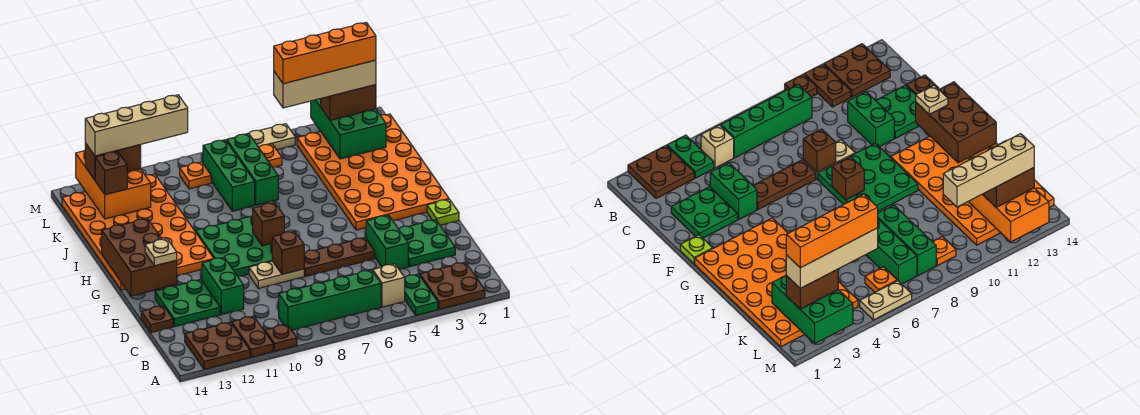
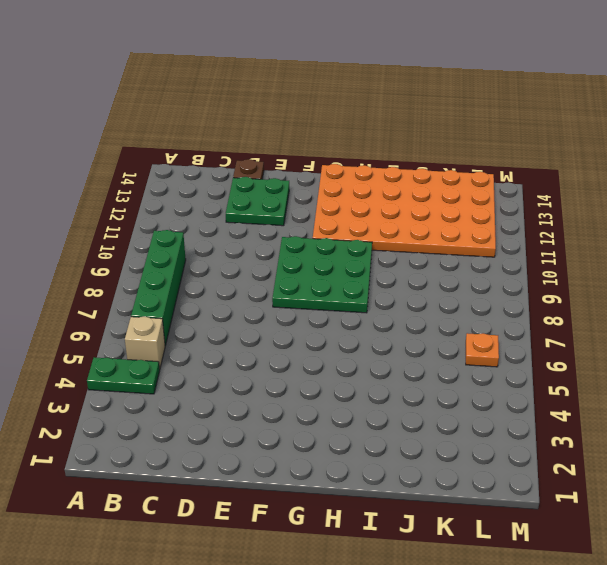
none -> brown 2x2 plate [420,262,485,309]
none -> brown 1x1 plate [265,325,297,351]
none -> brown 1x2 plate [232,316,273,357]
none -> brown 2x2 plate [185,322,250,369]

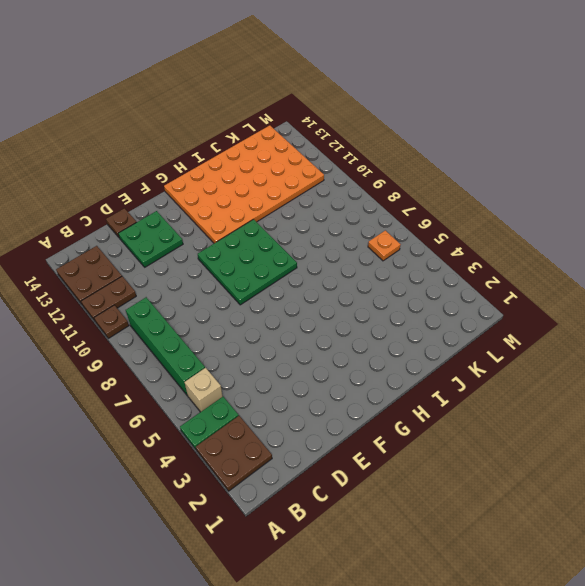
none -> green 2x2 plate [399,220,455,267]
none -> green 1x2 brick [366,215,408,269]
none -> green 1x2 brick [202,257,244,315]
none -> brown 1x3 plate [304,238,375,276]

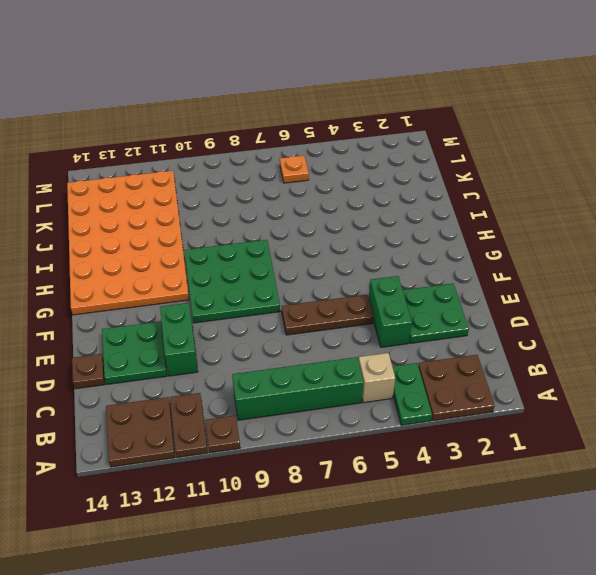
none -> tan 1x2 plate [249,261,304,288]
none -> lime 1x1 plate [427,199,459,225]
none -> orange 4x6 plate [297,114,449,230]
none -> green 1x3 brick [227,134,278,205]

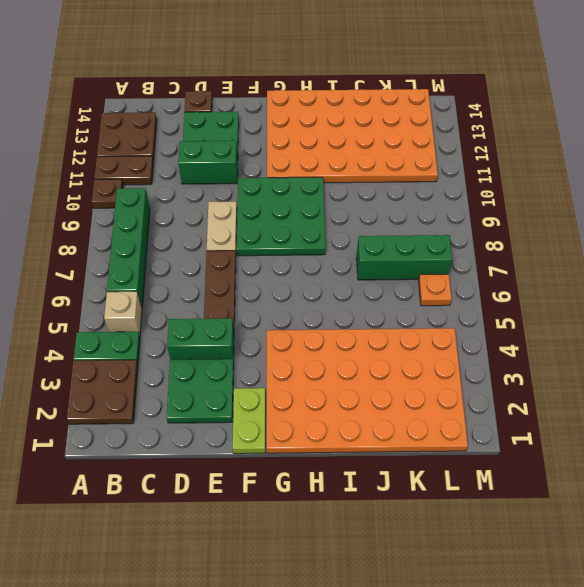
lime 1x2 plate [233,388,265,454] -> lime 1x1 plate [427,199,459,225]
none -> green 1x3 brick [203,140,255,211]
none -> orange 1x1 plate [180,162,211,189]
none -> tan 1x2 plate [244,124,295,150]
none -> brown 1x1 brick [272,231,304,274]

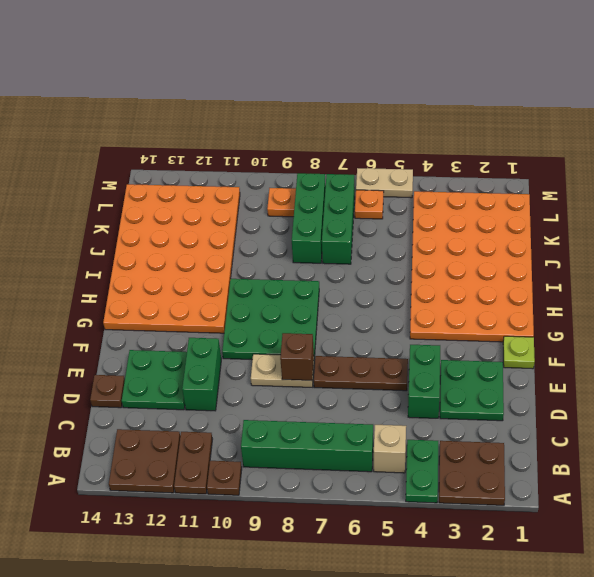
none -> brown 2x3 brick [102,218,177,296]
none -> brown 1x1 brick [253,203,284,246]
none -> green 2x3 brick [311,99,386,159]
none -> orange 2x3 brick [76,151,151,219]

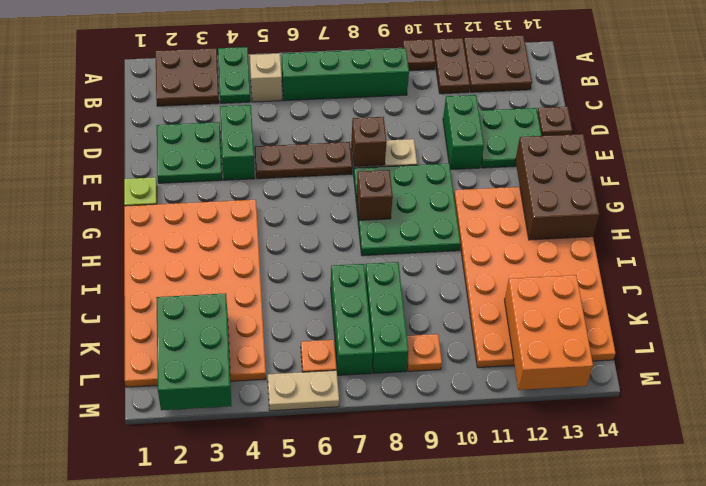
none -> tan 1x1 plate [145,239,177,266]
none -> brown 1x1 brick [95,151,127,195]
none -> brown 1x2 brick [321,85,376,120]
none -> brown 1x2 brick [85,143,141,180]

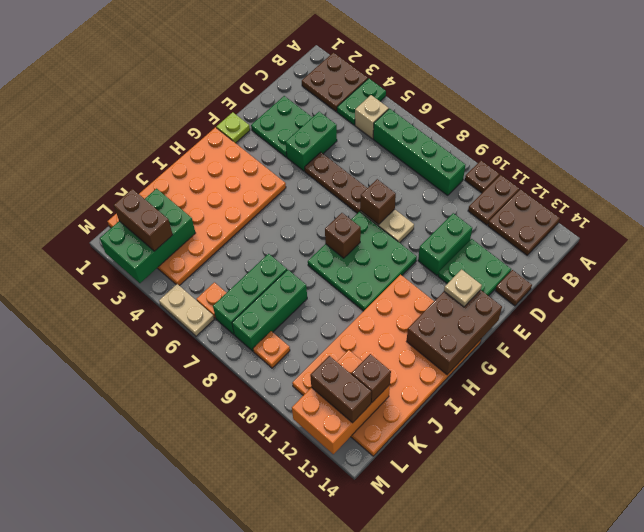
none -> tan 1x4 brick [274,60,376,108]
none -> tan 1x4 brick [85,95,188,156]
none -> orange 1x4 brick [274,23,376,84]

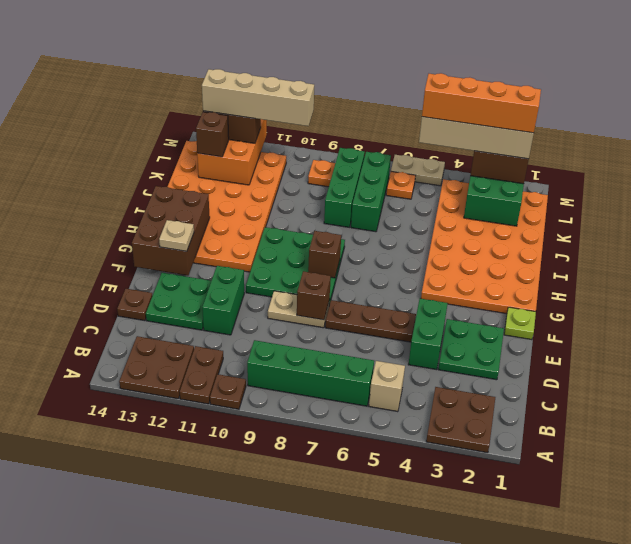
none -> green 1x2 plate [405,274,438,315]

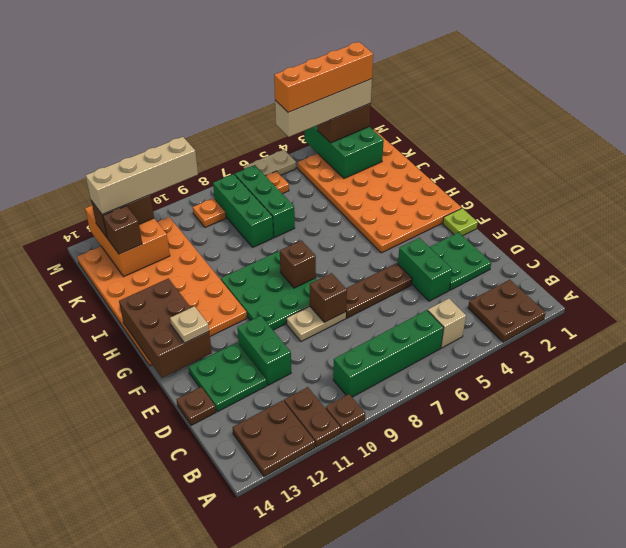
none -> green 1x2 plate [405,274,438,315]

